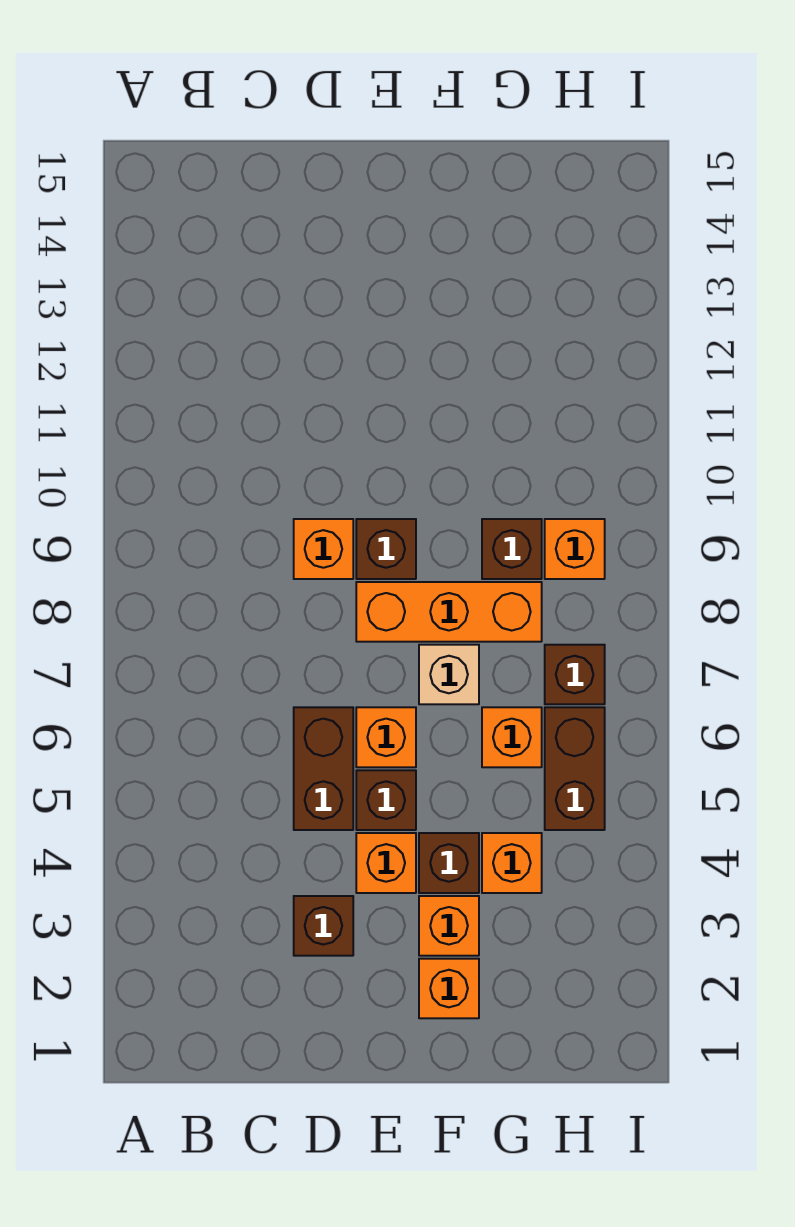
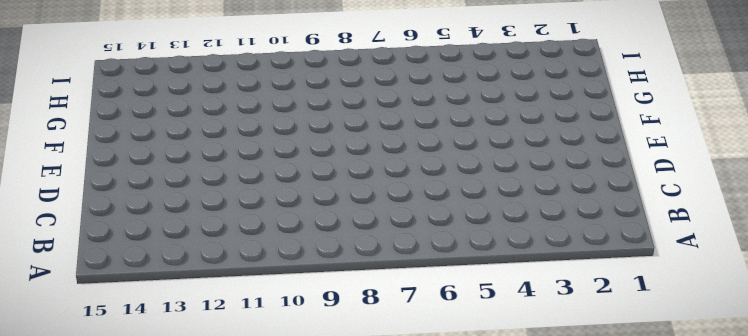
none -> brown 1x1 brick [294,896,353,956]
none -> brown 1x2 brick [294,707,353,830]
none -> orange 1x1 brick [294,519,353,579]

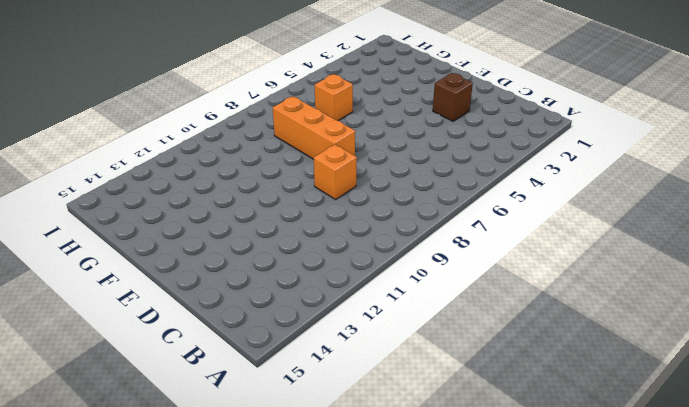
none -> brown 1x2 brick [294,707,353,830]
none -> orange 1x1 brick [356,833,416,893]
none -> brown 1x1 brick [356,770,416,830]

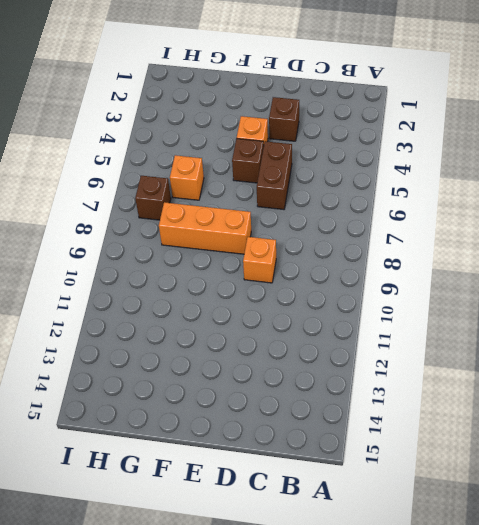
none -> orange 1x1 brick [356,707,416,767]
none -> brown 1x1 brick [356,519,416,579]
none -> orange 1x1 brick [419,959,479,1018]

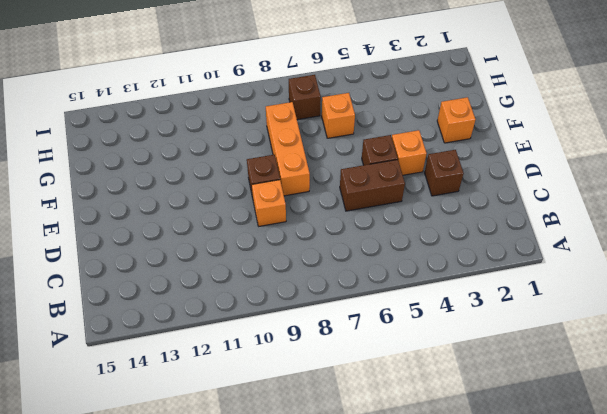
none -> orange 1x1 brick [356,707,416,767]
none -> orange 1x1 brick [419,896,479,956]
none -> brown 1x1 brick [419,833,479,893]

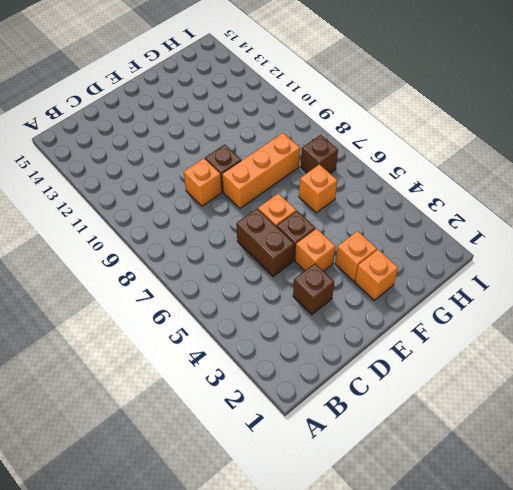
none -> brown 1x1 brick [419,833,479,893]
none -> tan 1x1 brick [419,645,479,704]
none -> orange 1x1 brick [482,833,542,893]

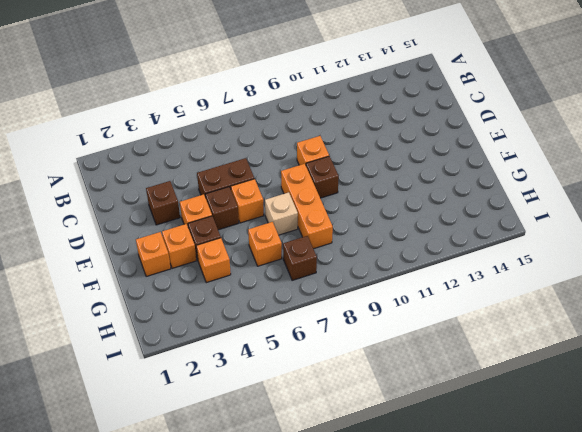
none -> brown 1x1 brick [482,519,542,579]
none -> brown 1x2 brick [545,707,605,830]
none -> orange 1x1 brick [545,519,605,579]

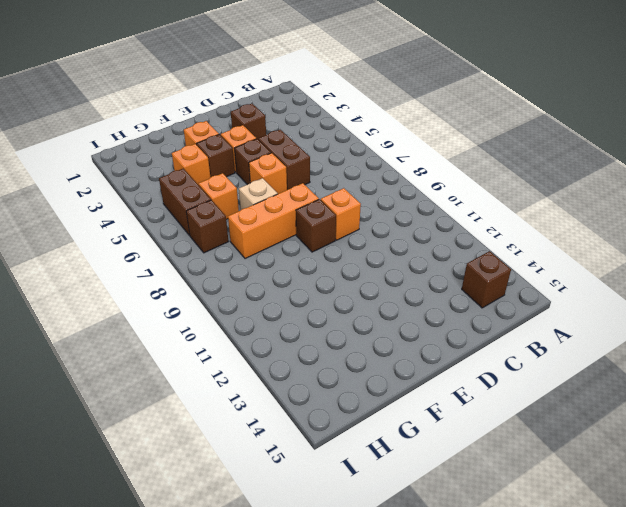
brown 1x1 brick [462,251,511,308] -> brown 1x1 brick moved to [482,519,542,579]
none -> orange 1x1 brick [419,959,479,1018]
none -> orange 1x1 brick [545,519,605,579]

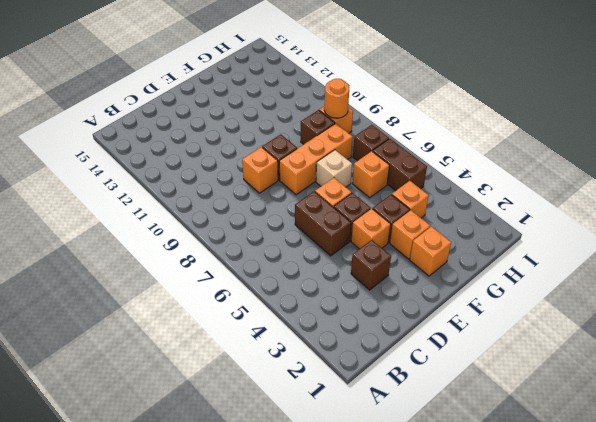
orange 1x1 round brick [324,79,349,118] -> none

